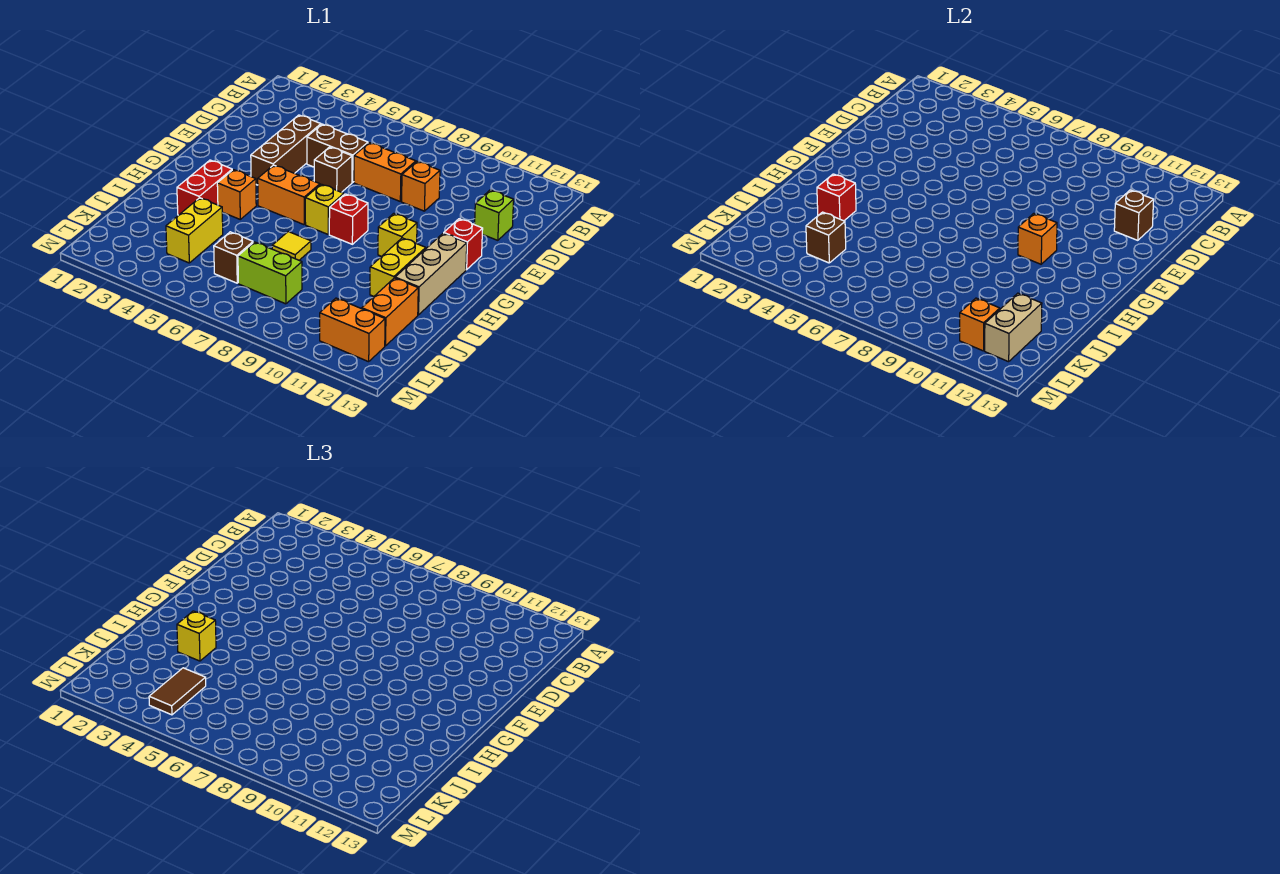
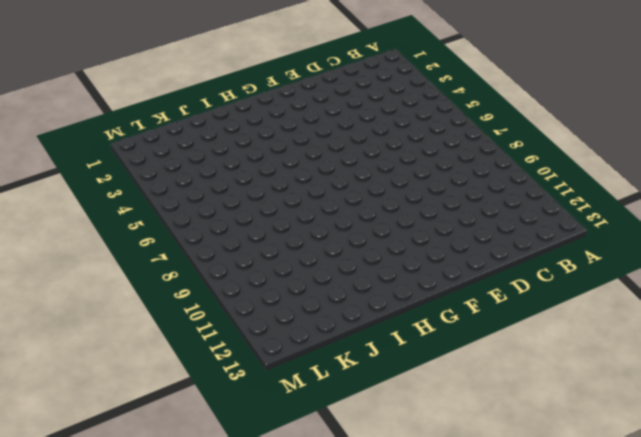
none -> brown 1x3 brick [251,115,321,185]
none -> brown 1x2 brick [307,124,368,182]
none -> orange 1x2 brick [354,143,416,201]

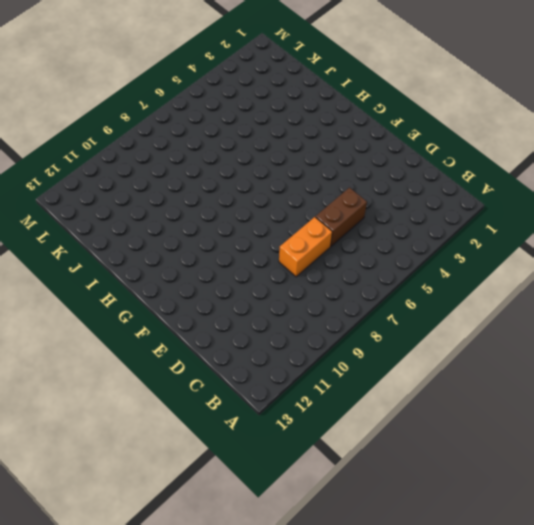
none -> brown 1x3 brick [251,115,321,185]
none -> orange 1x1 brick [402,161,440,211]
none -> lime 1x1 brick [475,190,514,240]

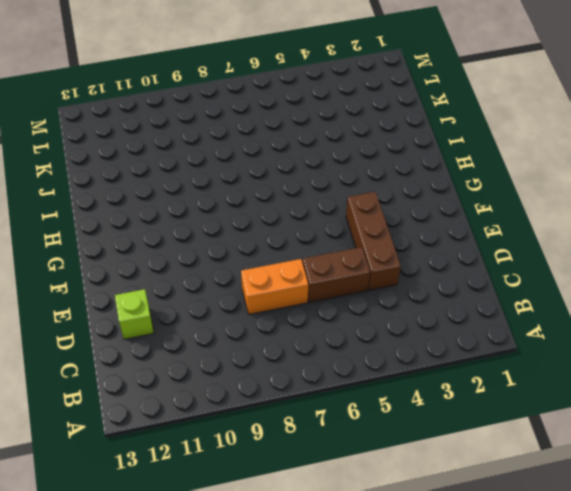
none -> orange 1x1 brick [402,161,440,211]
none -> brown 1x1 brick [314,147,352,192]
none -> red 1x1 brick [444,219,483,270]

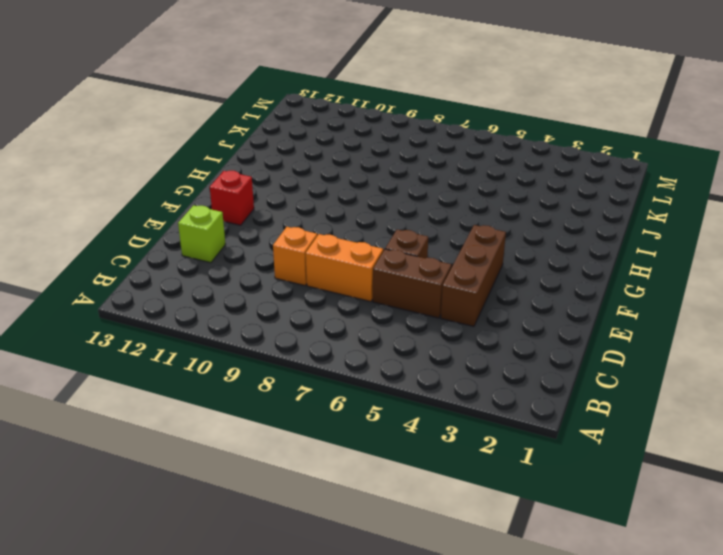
none -> orange 1x2 brick [258,165,320,225]
none -> yellow 1x1 brick [305,184,344,234]
none -> red 1x1 brick [329,194,368,244]

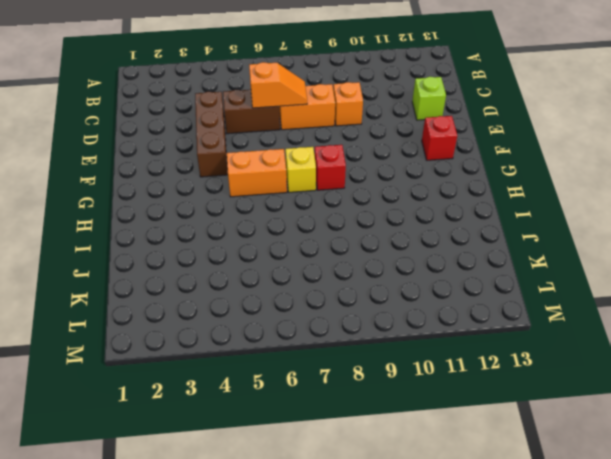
orange 1x2 slope [249,62,307,108] -> none
none -> brown 1x1 brick [314,147,352,192]
none -> yellow 1x1 brick [378,213,417,256]
none -> tan 1x3 brick [395,233,467,315]

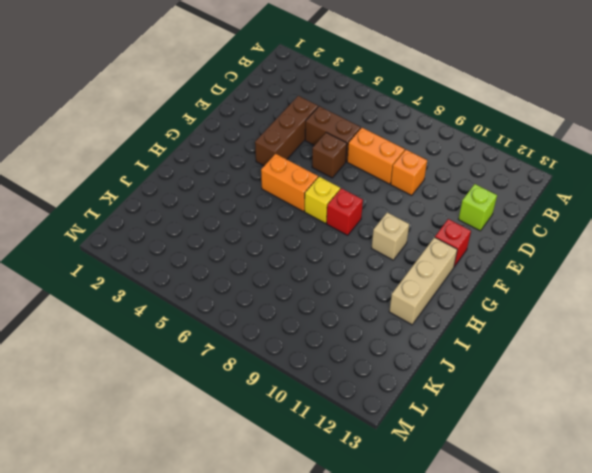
tan 1x1 brick [372,212,409,260] -> yellow 1x1 brick [378,213,417,256]
none -> red 1x2 brick [177,160,232,215]
none -> orange 1x1 brick [217,170,256,219]
none -> yellow 1x2 brick [370,238,426,296]

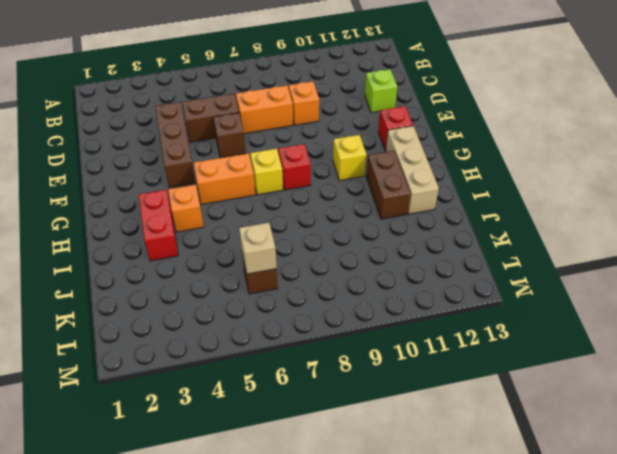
brown 1x2 brick [366,151,410,219] -> yellow 1x2 brick [370,238,426,296]
tan 1x1 brick [239,223,277,274] -> none
none -> yellow 1x1 tile [272,232,311,260]
none -> yellow 1x2 brick [166,198,223,263]
none -> orange 1x2 brick [362,278,418,346]

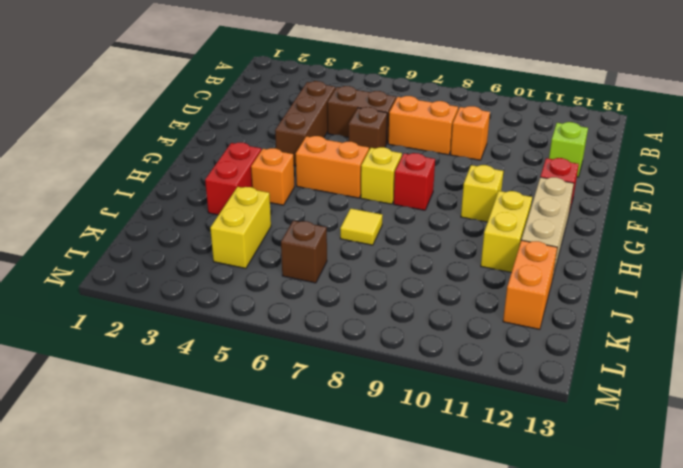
none -> lime 1x2 brick [238,242,302,304]
none -> orange 1x2 brick [320,298,385,362]
none -> brown 1x1 brick [1114,190,1154,240]

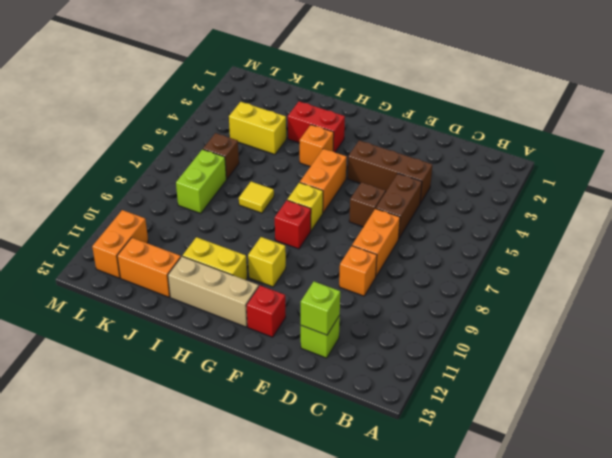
lime 1x1 brick [301,282,340,335] -> brown 1x1 brick [1114,190,1154,240]
none -> orange 1x1 brick [1018,213,1057,264]
none -> red 1x1 brick [817,174,856,221]
none -> brown 1x1 brick [806,212,846,263]

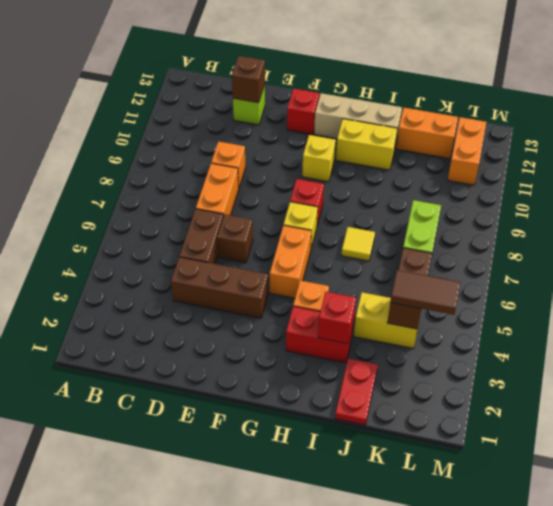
red 1x2 plate [335,358,378,425] -> none
none -> orange 1x1 brick [1018,213,1057,264]
none -> tan 1x2 brick [985,293,1042,362]
none -> orange 1x1 brick [960,298,1000,351]

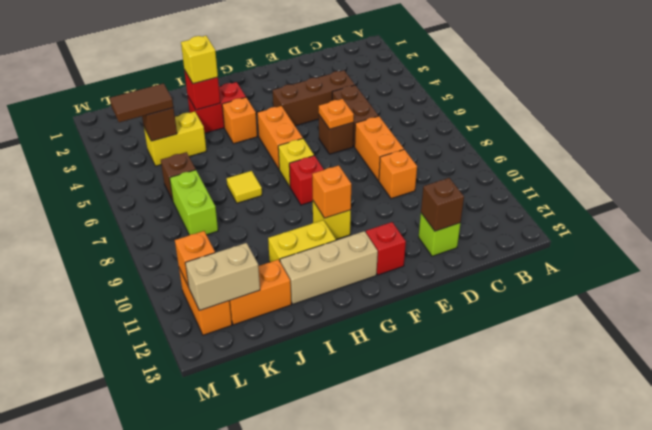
orange 1x1 plate [319,99,354,129] -> none

